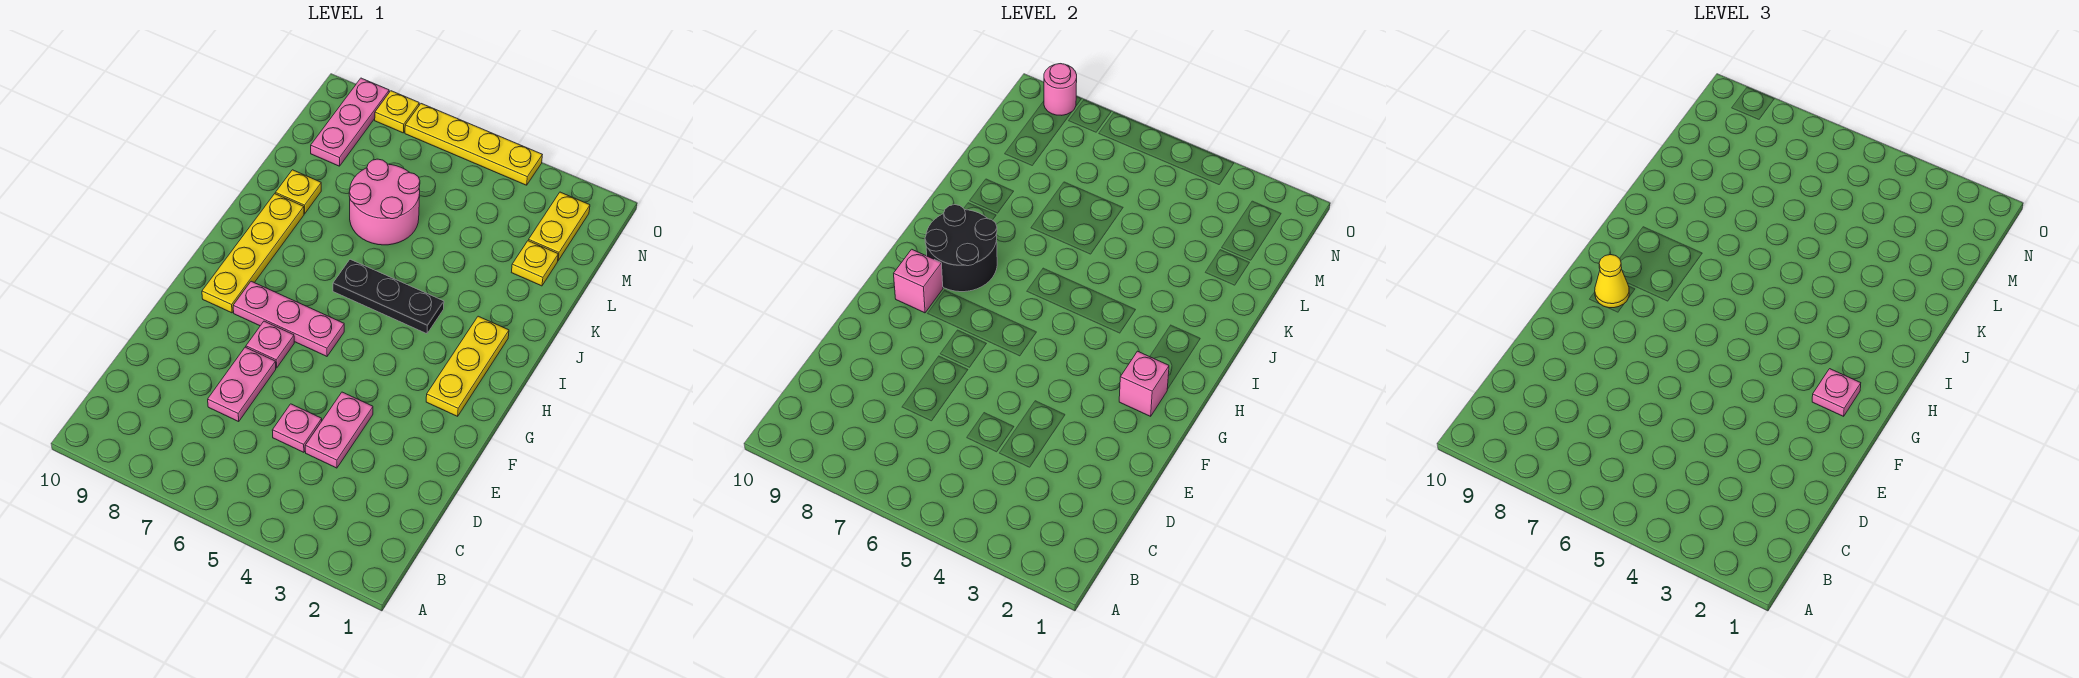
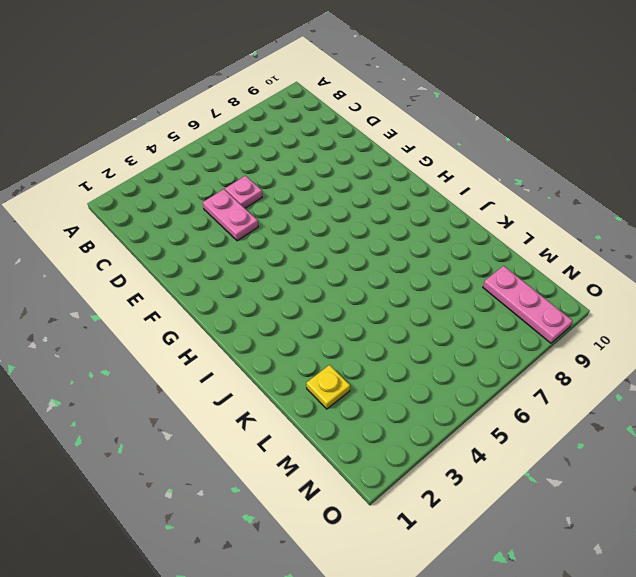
none -> pink 1x2 plate [208,347,276,421]
none -> pink 1x1 plate [246,321,294,368]
none -> yellow 1x3 plate [426,316,509,416]

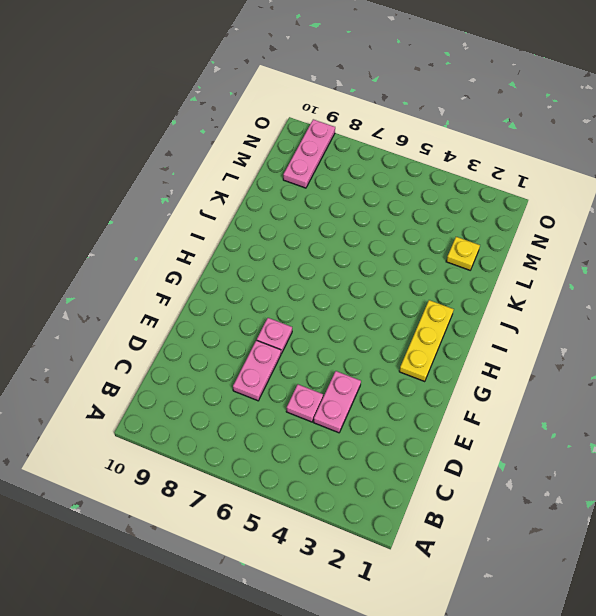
none -> pink 1x3 plate [233,281,344,356]
none -> yellow 1x4 plate [202,194,304,313]
none -> black 1x3 plate [333,259,444,334]

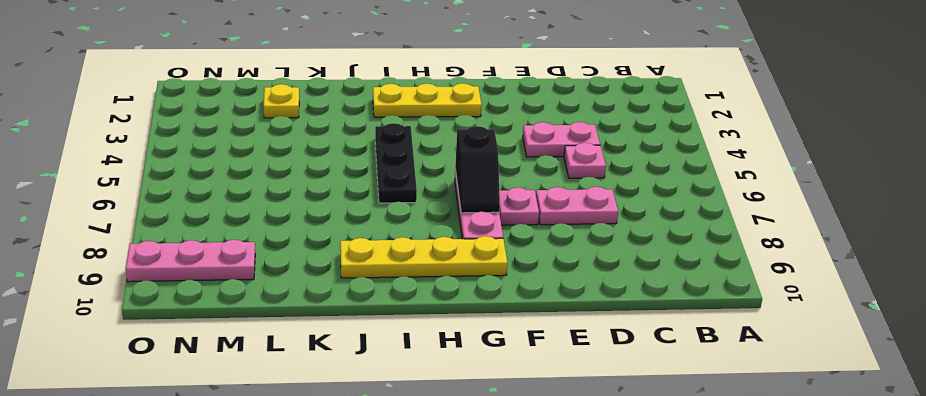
black 1x2 slope [455,126,500,213] -> none
none -> pink 2x2 round brick [349,159,420,245]
none -> yellow 1x1 plate [275,170,321,214]
none -> yellow 1x2 plate [528,192,590,260]

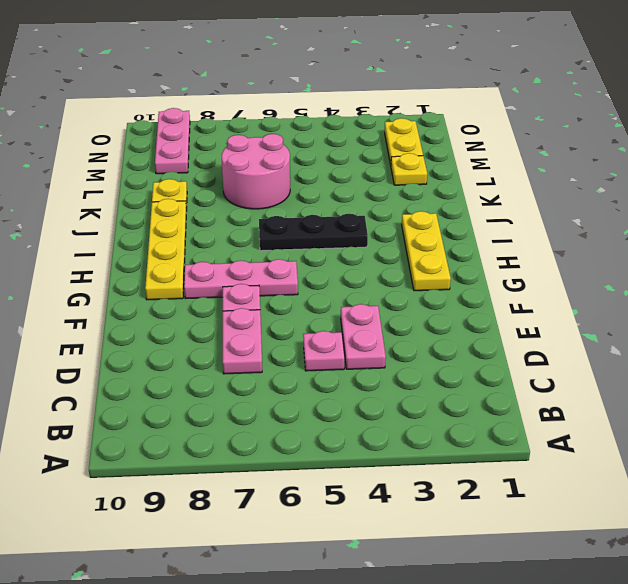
none -> yellow 1x4 plate [405,104,542,185]
none -> yellow 1x1 plate [375,91,419,133]
none -> pink 1x1 brick [1119,351,1169,416]

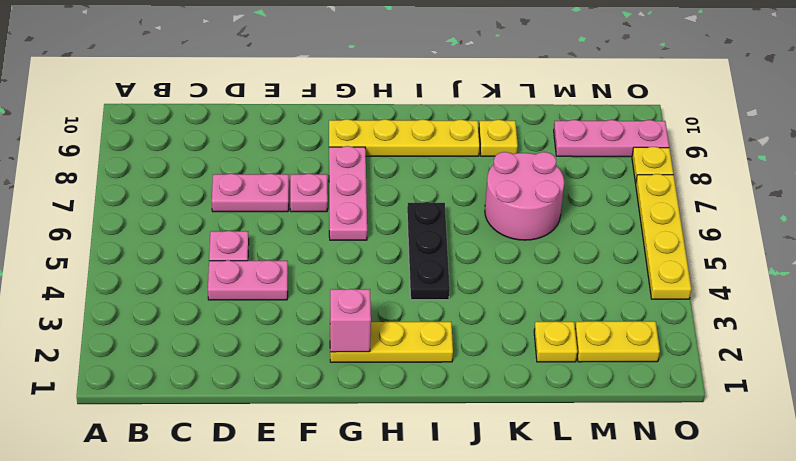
none -> pink 1x1 brick [894,249,943,313]
none -> black 2x2 round brick [925,205,997,292]
none -> pink 1x1 round brick [1044,64,1077,115]

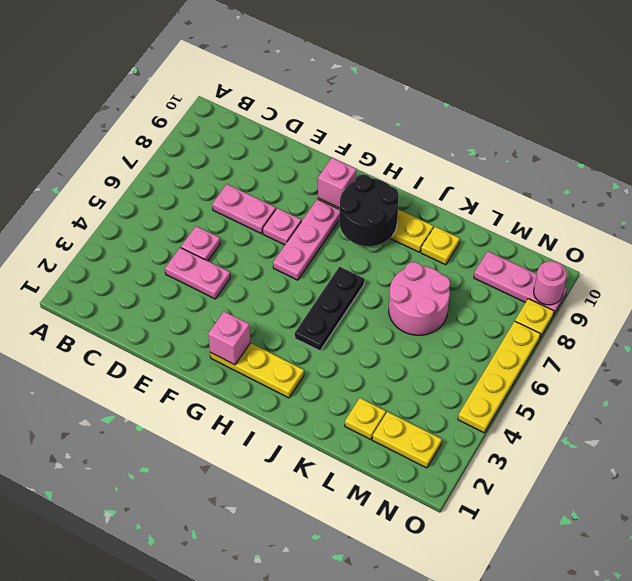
none -> pink 1x1 plate [1812,369,1861,416]
none -> yellow 1x1 cone [1595,255,1629,308]

